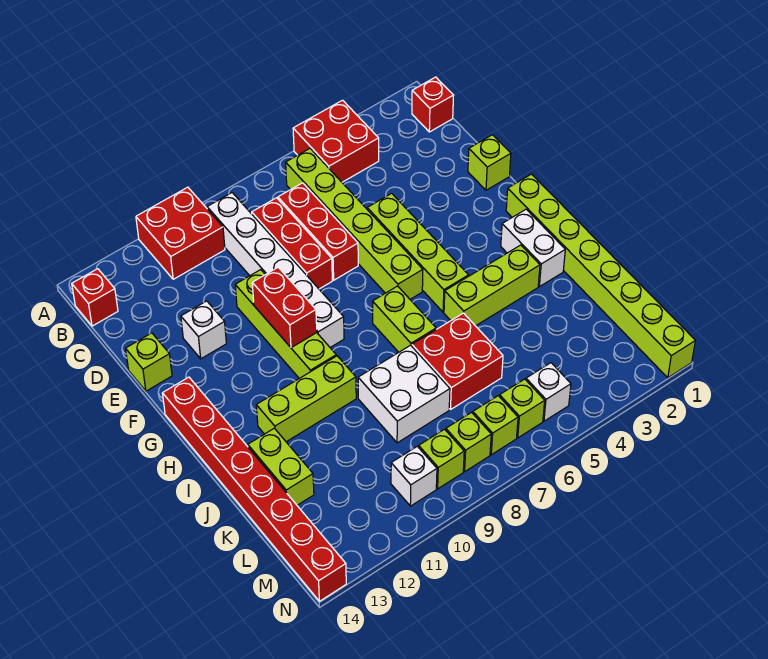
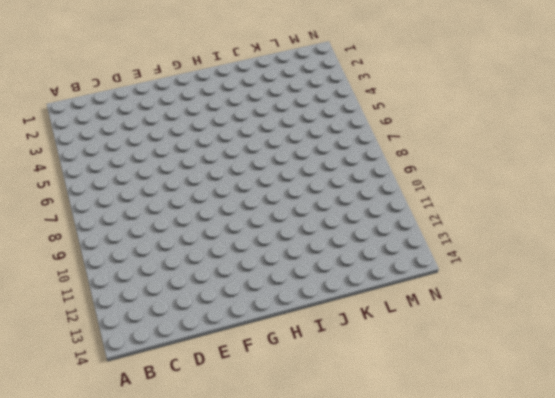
none -> red 2x2 brick [293,100,379,182]
none -> red 2x2 brick [136,187,225,279]
none -> red 1x1 brick [412,77,454,132]

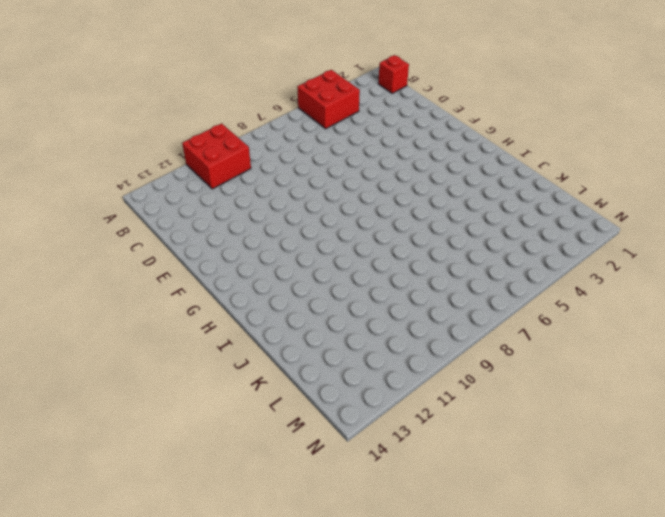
none -> lime 1x6 brick [286,149,423,299]
none -> white 1x6 brick [207,193,344,347]
none -> red 1x1 brick [72,269,118,326]

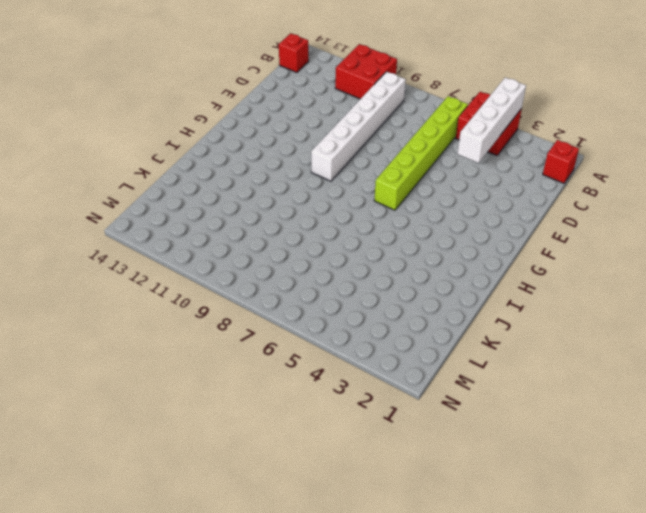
white 1x4 brick [457,77,526,163] -> none
none -> red 1x3 brick [278,183,358,280]
none -> red 1x3 brick [252,198,332,289]
none -> lime 1x1 brick [468,135,511,190]

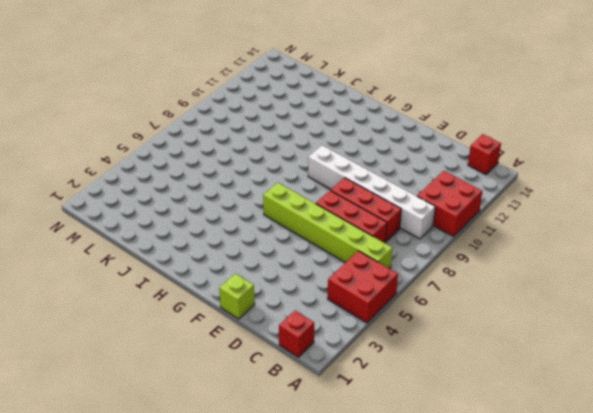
none -> lime 1x4 brick [367,193,469,312]
none -> lime 1x4 brick [235,270,336,378]
none -> white 1x1 brick [181,301,226,359]

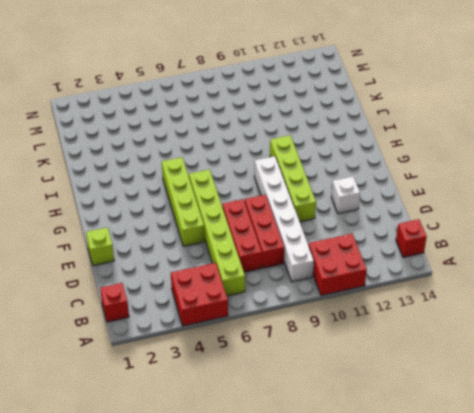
none -> lime 1x1 brick [126,333,172,391]
none -> lime 1x8 brick [506,174,695,378]
none -> red 1x8 brick [162,377,346,601]

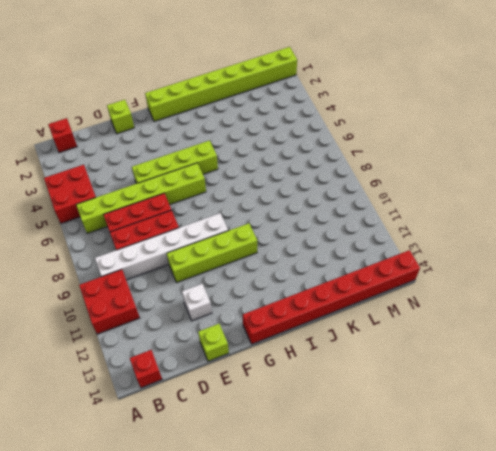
none -> white 1x2 brick [501,209,565,287]
none -> lime 1x2 brick [373,286,436,352]
none -> lime 1x3 brick [444,245,540,326]

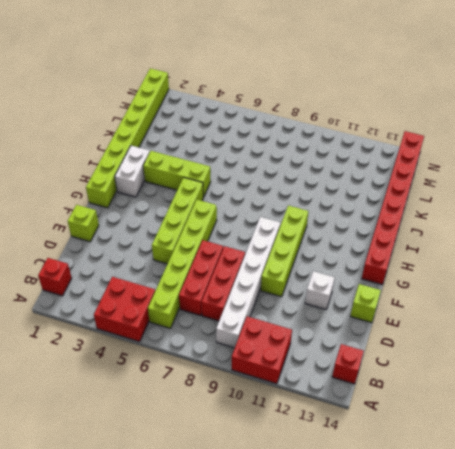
none -> lime 1x2 brick [373,286,436,352]
none -> lime 1x3 brick [256,356,356,442]
none -> red 2x2 brick [412,313,503,410]

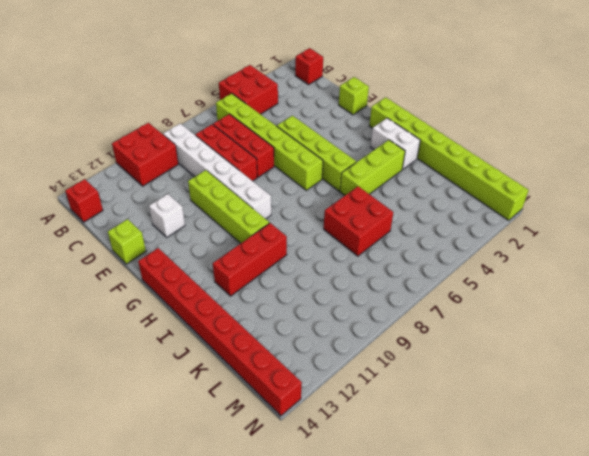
red 1x3 brick [213,223,287,296] -> lime 1x3 brick [256,356,356,442]
none -> lime 1x2 brick [373,286,436,352]
none -> white 2x2 brick [358,345,450,443]
none -> lime 1x2 brick [248,428,314,505]

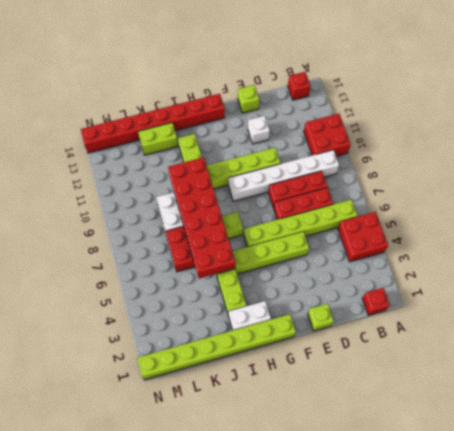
red 2x6 brick [168,157,236,279] -> none
none -> white 1x1 brick [526,363,571,421]
none -> lime 1x1 brick [499,379,545,438]
none -> lime 1x1 brick [473,396,518,455]

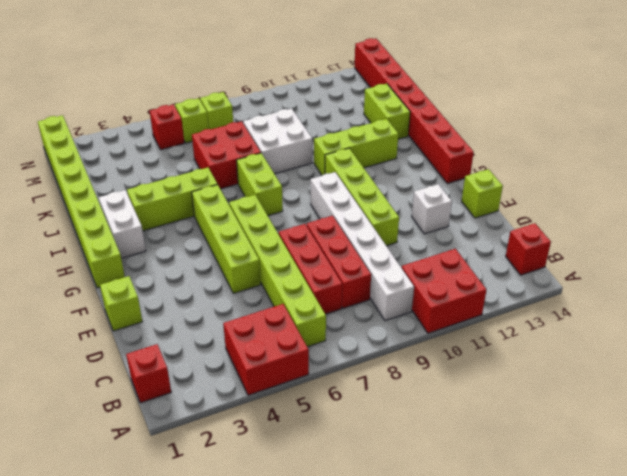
red 1x1 brick [150,105,184,150] -> white 1x1 brick [526,363,571,421]
none -> lime 1x1 brick [446,412,491,472]
none -> lime 1x1 brick [419,429,464,489]
none -> white 1x1 brick [391,446,437,506]

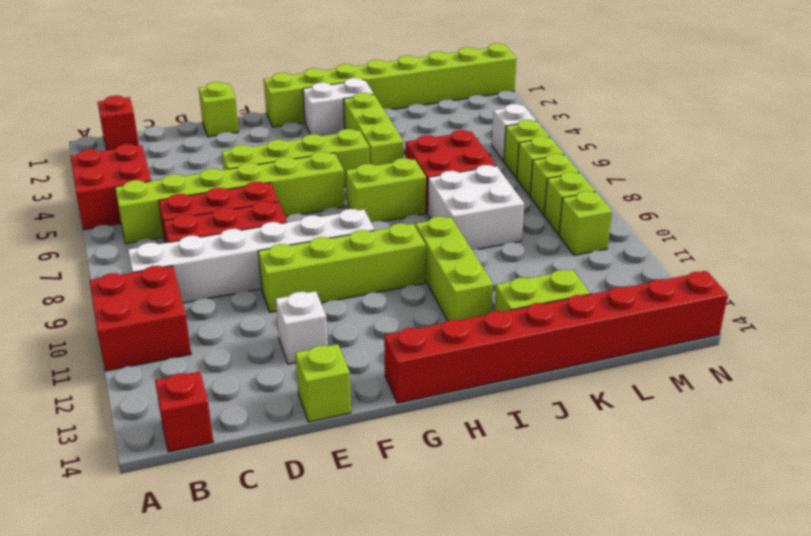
lime 1x1 brick [559,191,612,255] -> white 1x1 brick [391,446,437,506]
none -> red 1x2 brick [252,267,317,348]

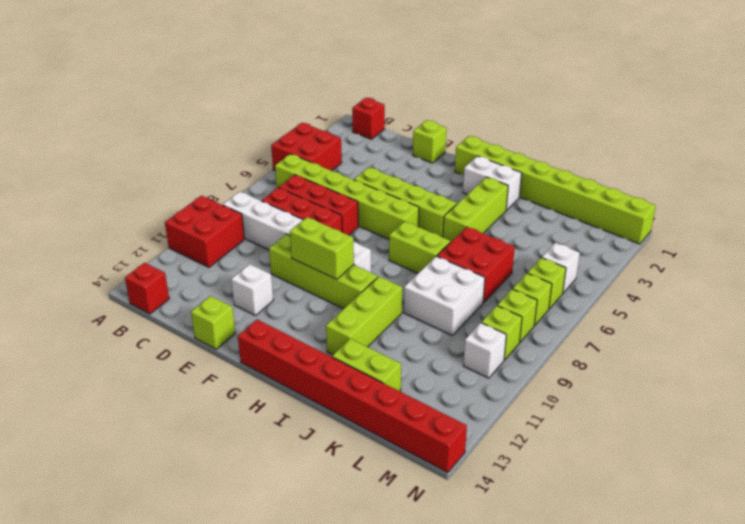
lime 1x2 brick [290,217,354,279] -> red 1x2 brick [252,267,317,348]

